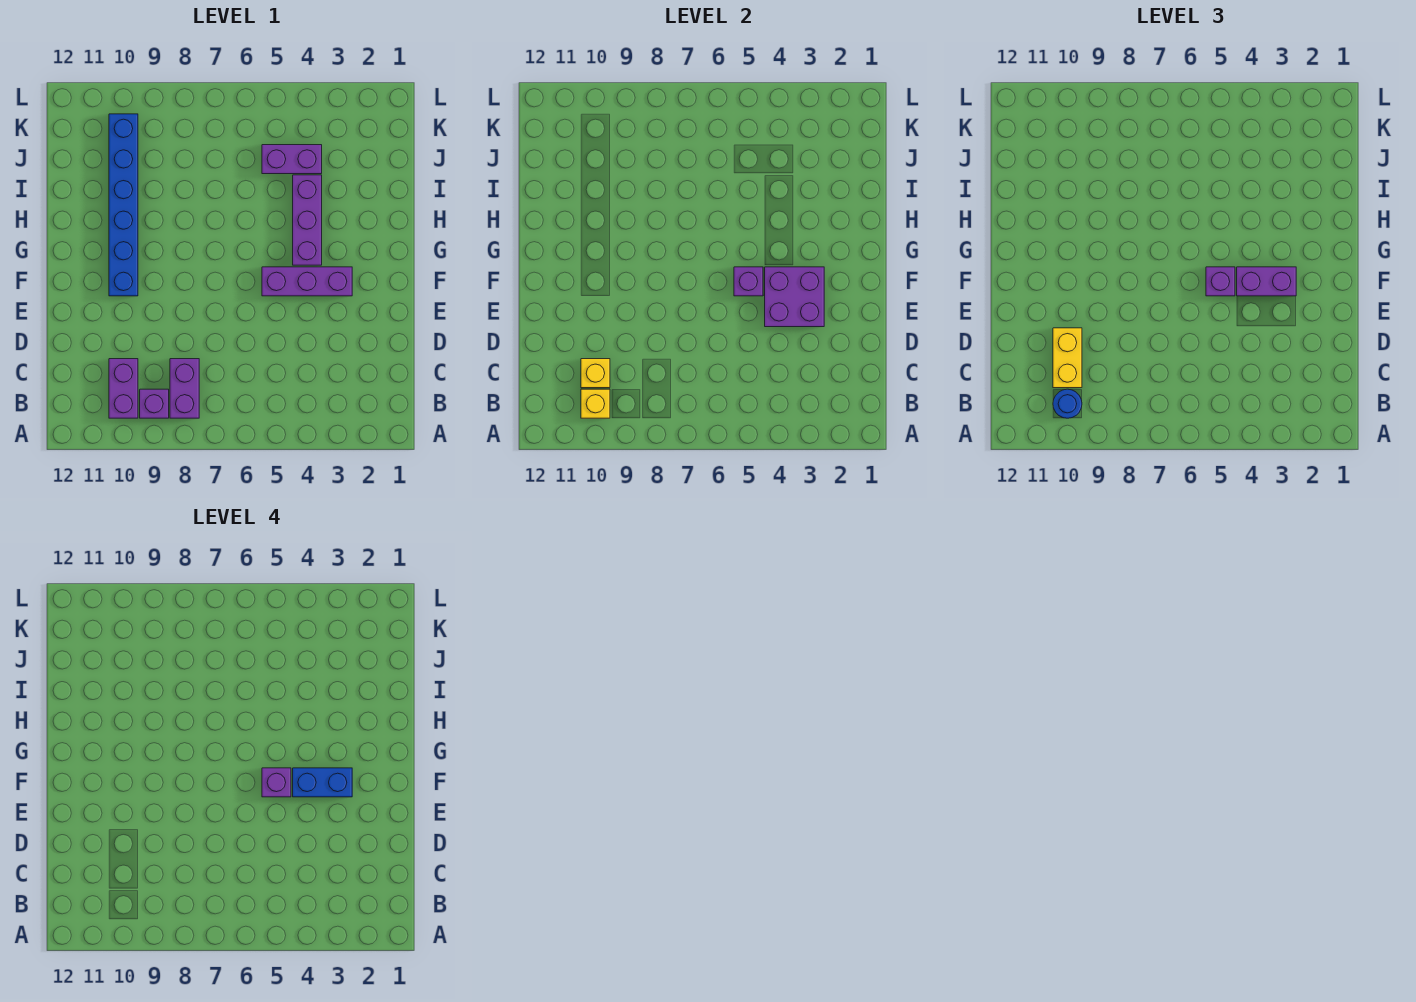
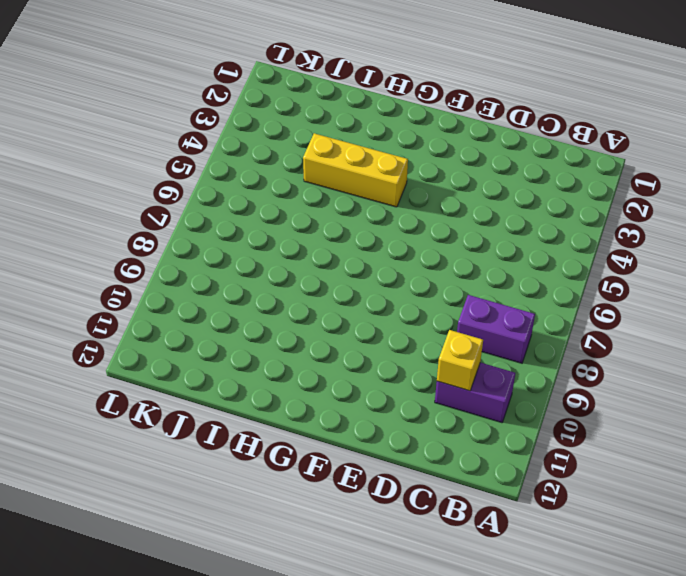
yellow 1x3 brick [303,133,408,207] -> purple 1x3 brick [293,175,322,265]
none -> purple 1x1 brick [140,389,169,418]
none -> purple 1x3 brick [262,267,352,296]
none -> blue 1x6 brick [109,114,138,296]

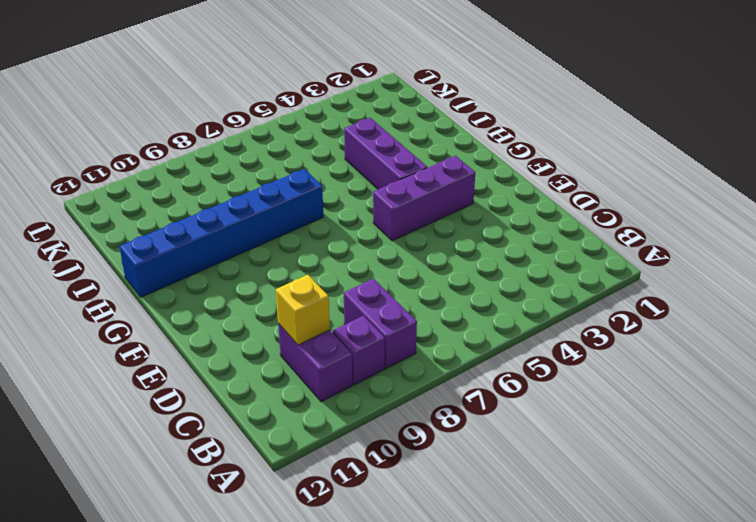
blue 1x6 brick [120,169,323,297] -> blue 1x6 brick turned to [109,114,138,296]
none -> purple 1x2 brick [262,145,322,174]
none -> yellow 1x1 brick [581,389,610,418]
none -> purple 2x2 brick [765,267,824,327]

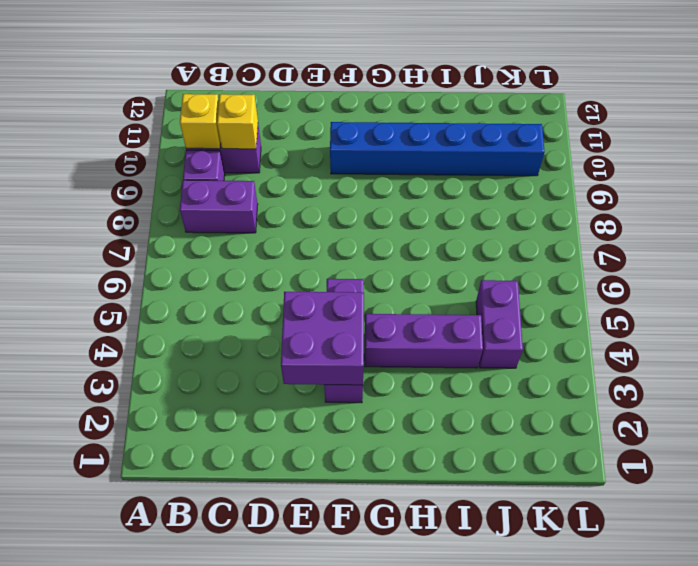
none -> purple 1x1 brick [734,267,763,296]
none -> blue 1x1 round brick [1053,389,1082,418]
none -> yellow 1x2 brick [1053,328,1082,388]

